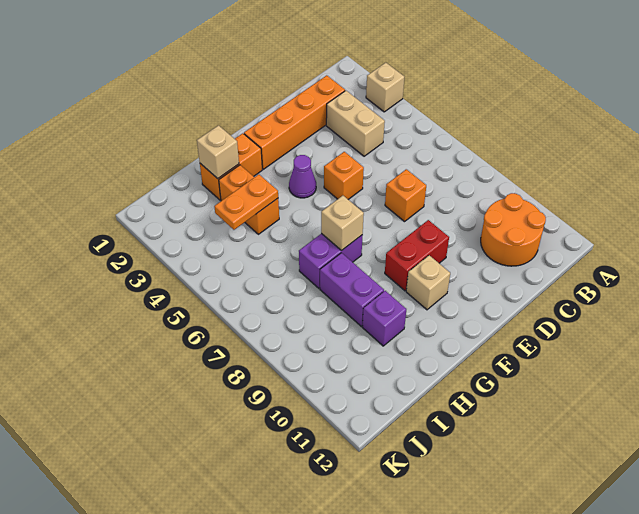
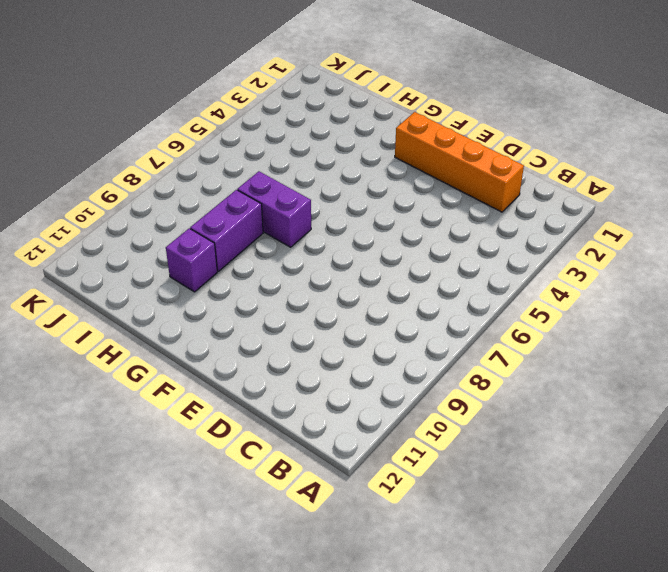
none -> tan 1x1 brick [366,63,404,112]
none -> orange 2x2 round brick [481,193,546,266]
none -> tan 1x2 brick [326,91,385,156]

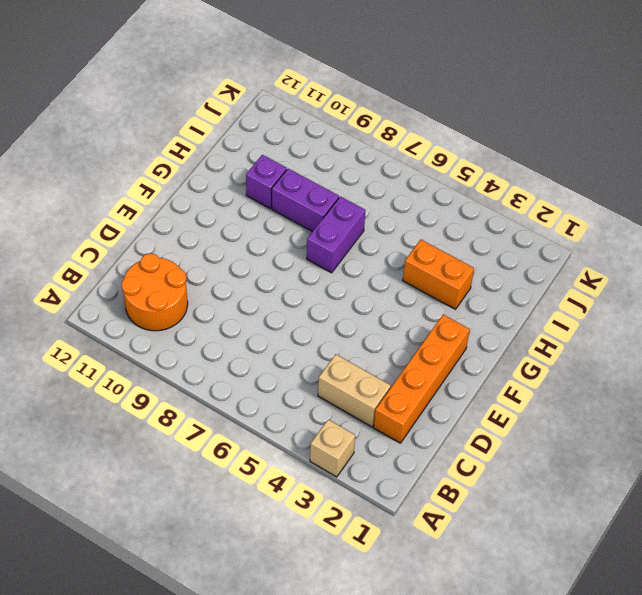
none -> orange 1x1 brick [385,169,426,222]
none -> orange 1x1 brick [324,152,364,199]
none -> red 1x2 brick [385,220,449,291]

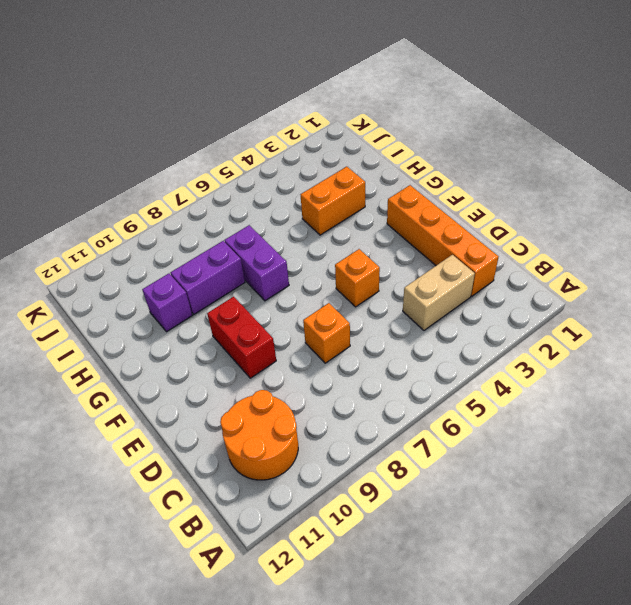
none -> tan 1x1 brick [366,63,404,112]
none -> purple 1x1 cone [289,155,316,198]
none -> tan 1x1 brick [406,255,450,310]

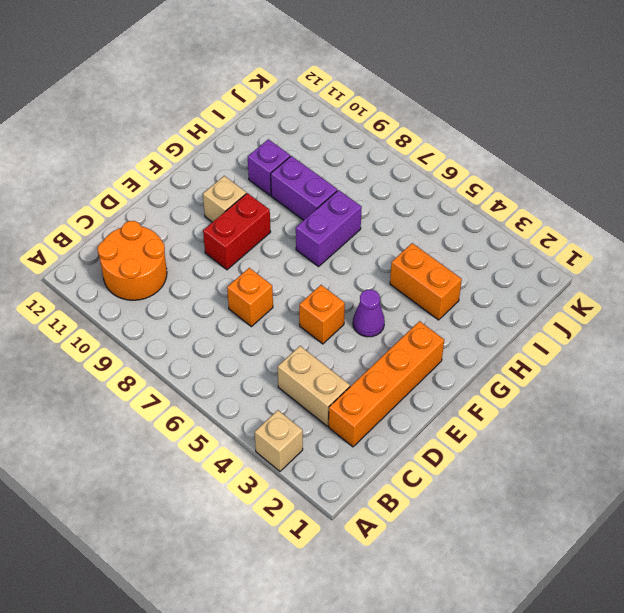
none -> orange 1x2 brick [200,133,262,200]
none -> tan 1x1 brick [321,196,364,250]
none -> tan 1x1 brick [197,125,239,179]

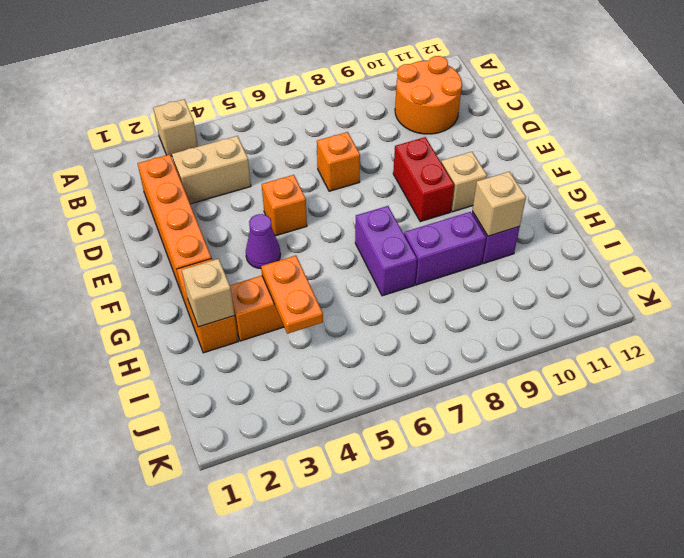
tan 1x1 brick [472,172,526,236] -> tan 1x1 brick moved to [321,196,364,250]

